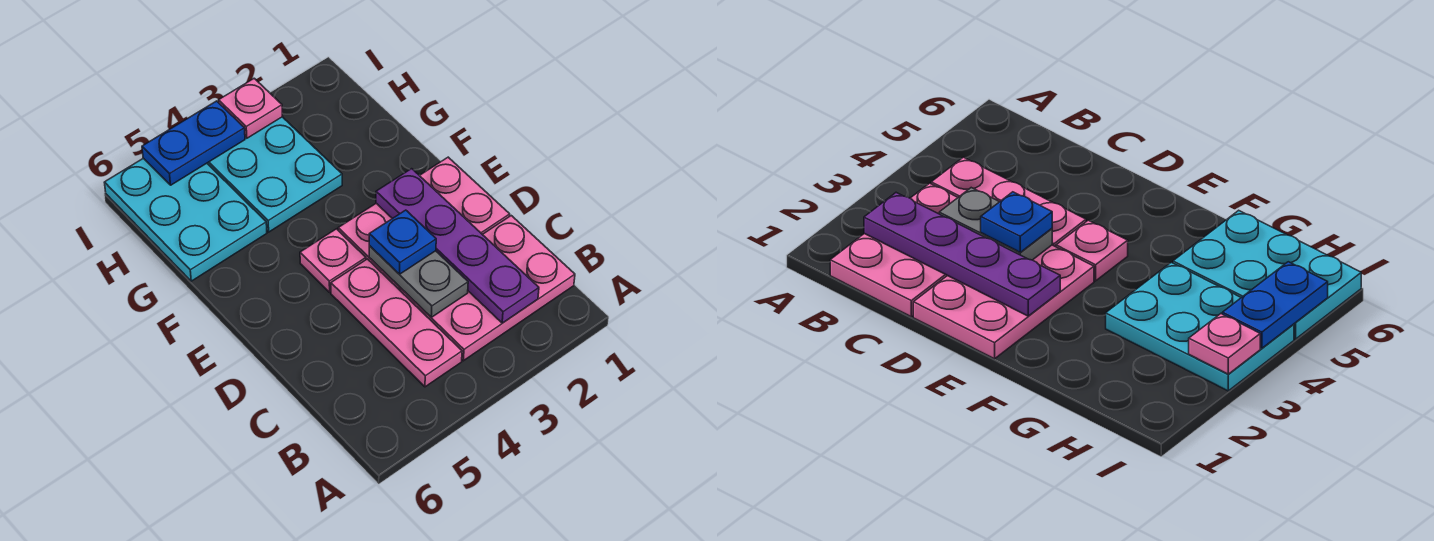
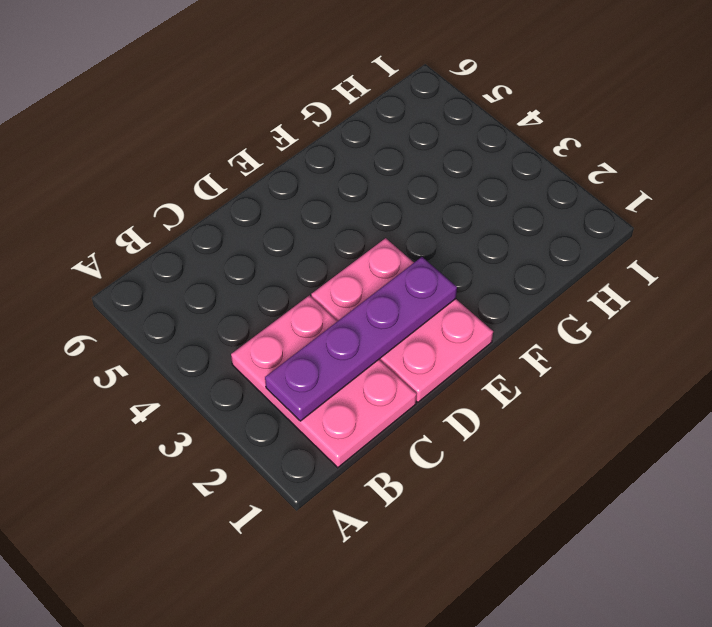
none -> pink 1x3 plate [331,259,462,387]
none -> pink 1x1 plate [300,229,366,292]

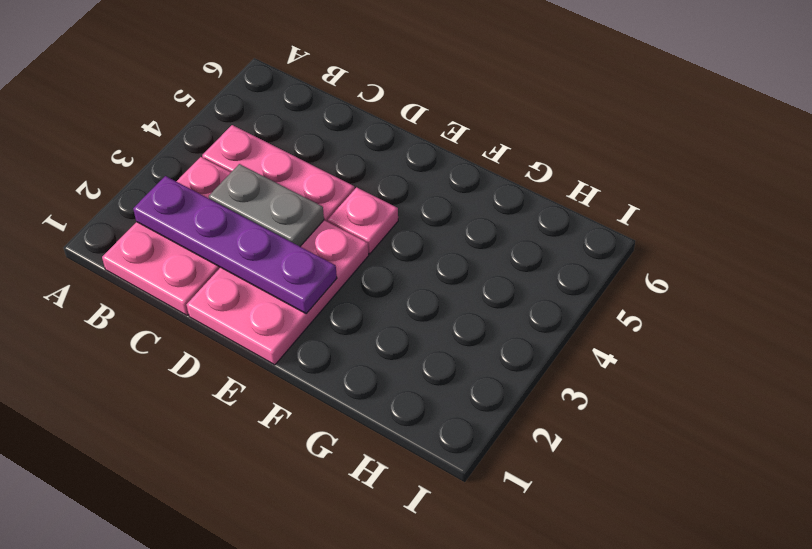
none -> cyan 2x3 plate [207,117,342,232]
none -> cyan 2x3 plate [104,158,267,281]

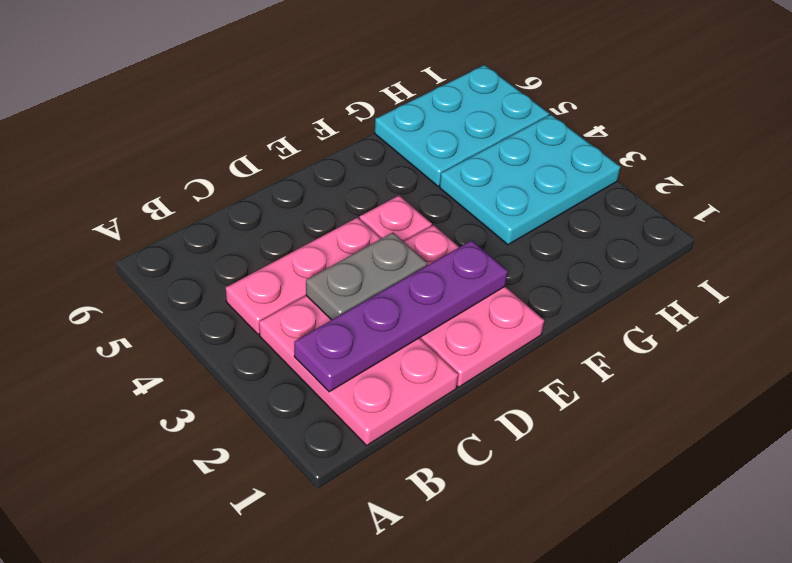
none -> pink 1x1 plate [219,78,283,138]
none -> blue 1x2 plate [142,101,245,185]

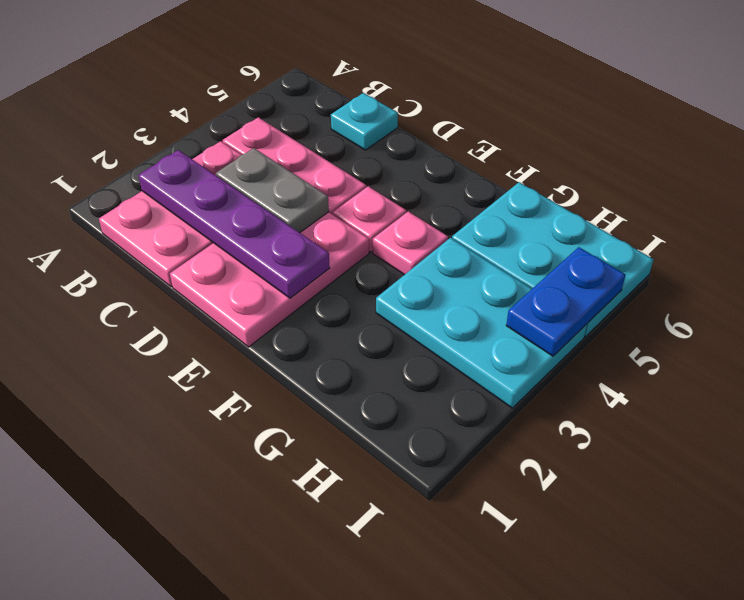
cyan 1x1 plate [331,93,398,150] -> none
pink 1x1 plate [373,212,448,275] -> pink 1x1 plate moved to [219,78,283,138]
none -> blue 1x1 plate [369,210,436,274]

